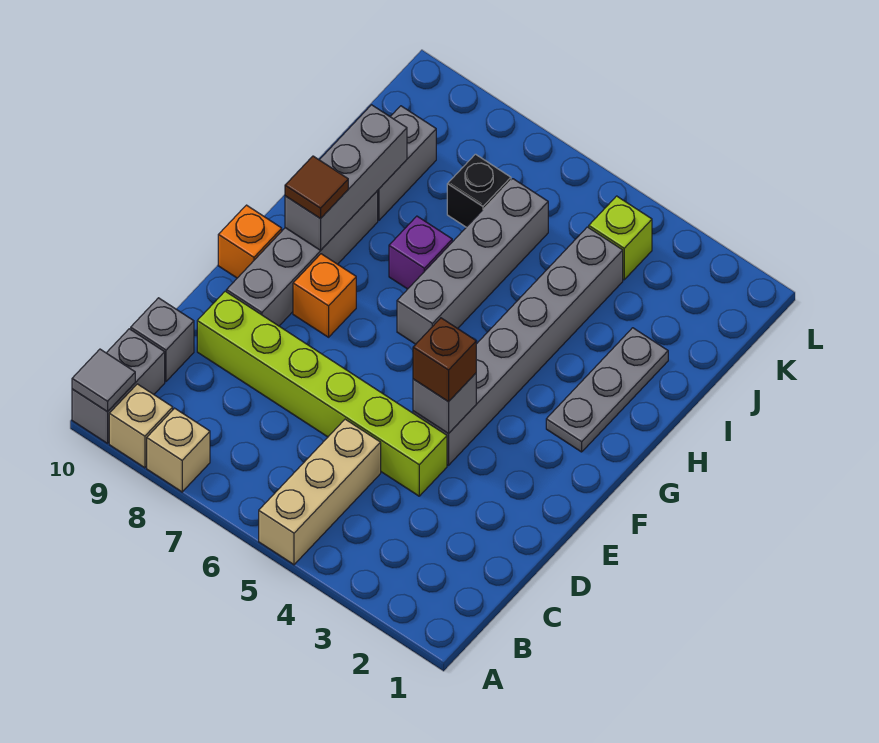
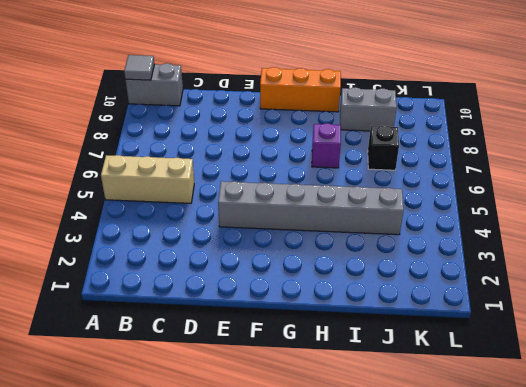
orange 1x3 brick [260,67,341,112] -> orange 1x1 brick [218,205,282,278]
none -> tan 1x1 brick [147,408,210,492]
none -> tan 1x1 brick [109,384,173,468]
none -> grey 1x1 brick [131,298,194,381]

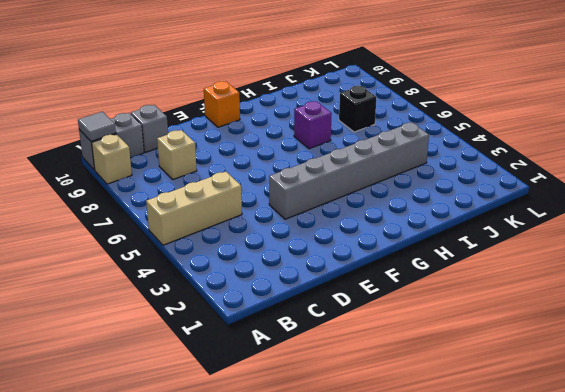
tan 1x1 brick [157,130,197,179] -> tan 1x1 brick moved to [147,408,210,492]
none -> lime 1x6 brick [197,291,447,496]
none -> grey 1x4 brick [226,191,378,326]
none -> orange 1x1 brick [293,254,356,337]

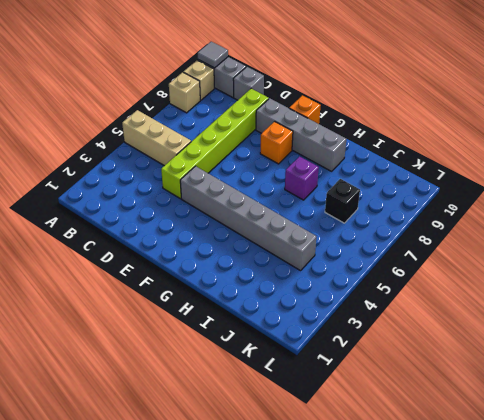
none -> grey 1x3 plate [546,328,668,452]
none -> grey 1x4 brick [397,179,548,344]
none -> grey 1x2 brick [377,106,436,220]

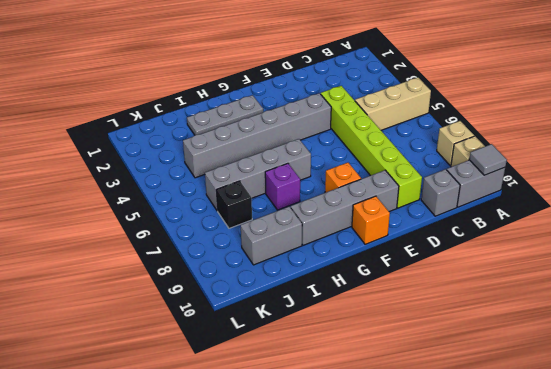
none -> lime 1x1 brick [589,196,652,280]
none -> grey 1x1 brick [413,373,476,434]
none -> grey 1x3 brick [285,105,407,250]

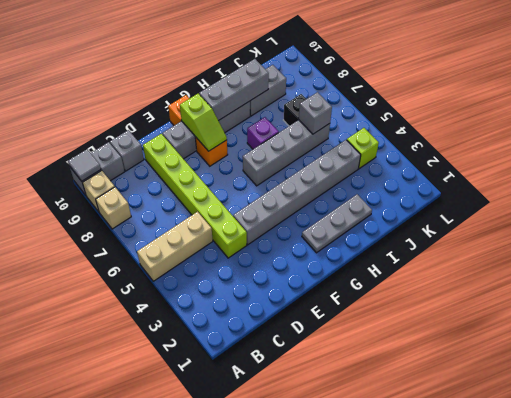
lime 1x2 slope [180,94,227,151] -> none
grey 1x1 brick [299,92,332,134] -> grey 1x1 brick moved to [413,373,476,434]
none -> brown 1x1 brick [413,318,476,402]
none -> brown 1x1 tile [285,156,348,219]

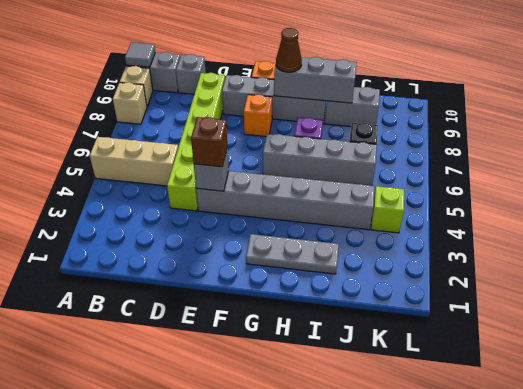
brown 1x1 cone [276,28,302,72] -> brown 1x1 tile [285,156,348,219]

